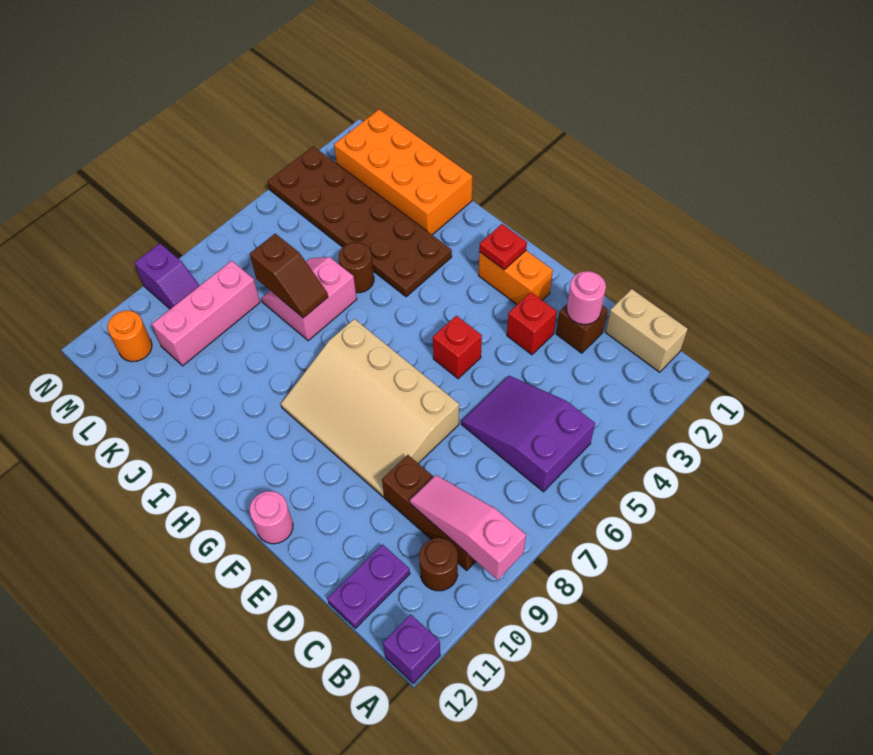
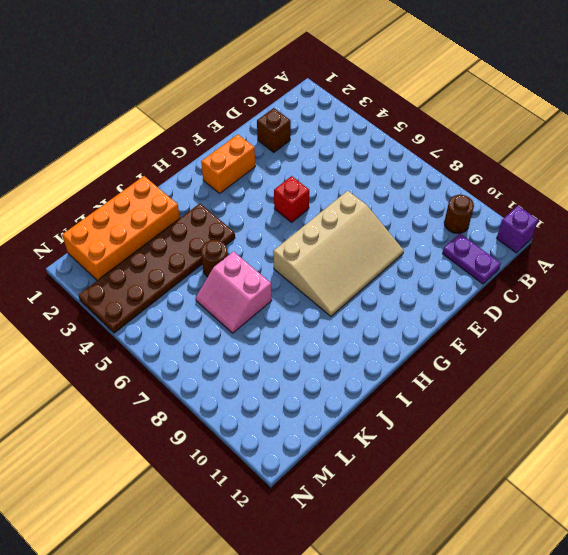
none -> tan 1x2 brick [605,289,688,372]
none -> purple 2x3 slope [461,376,595,492]
none -> brown 1x3 brick [382,455,476,570]

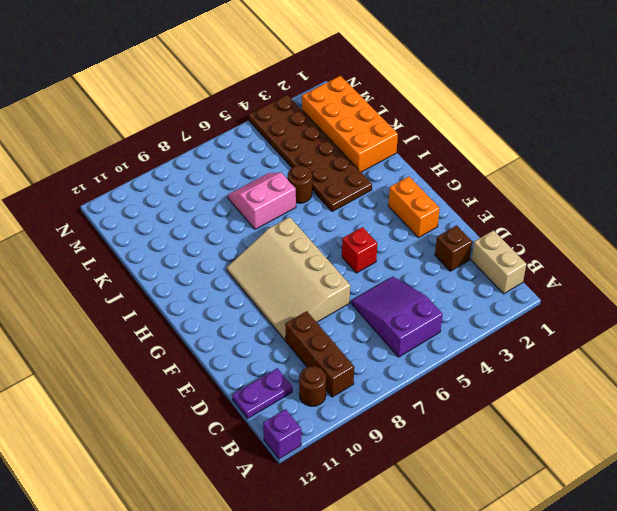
none -> red 1x1 brick [507,292,557,355]
none -> pink 1x1 round brick [250,491,293,544]
none -> pink 1x3 brick [152,261,260,366]

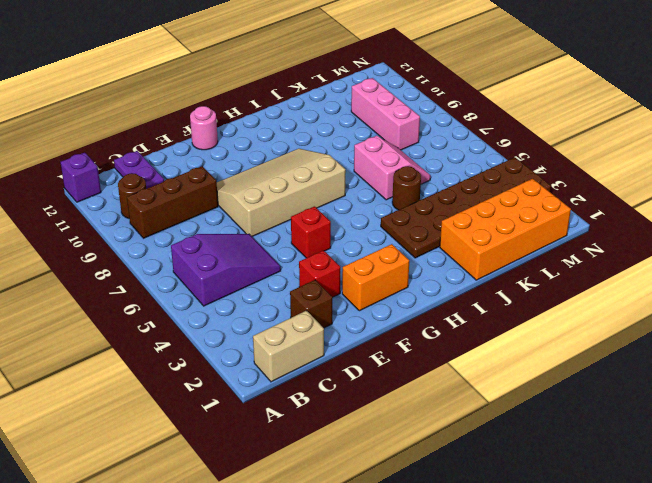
none -> purple 1x2 slope [134,243,200,309]
none -> orange 1x1 round brick [108,311,152,362]
none -> pink 1x3 slope [410,475,526,580]

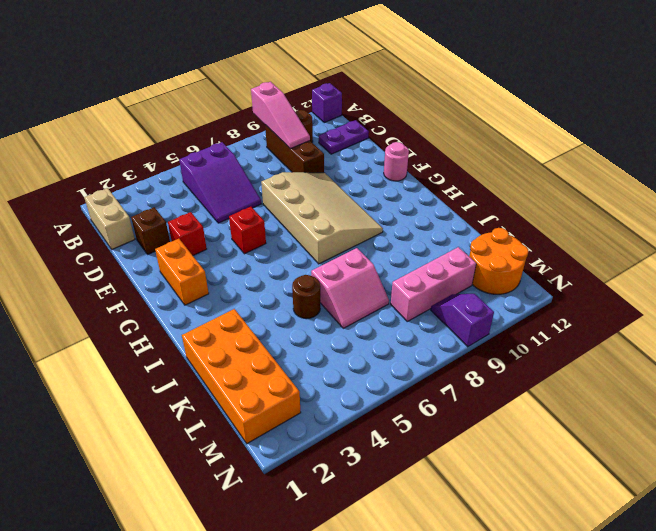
orange 2x2 round brick [469,228,528,294] -> orange 1x1 round brick [108,311,152,362]
none -> brown 2x6 plate [268,146,452,297]
none -> pink 1x1 round brick [567,271,606,324]
none -> red 1x1 plate [479,224,527,270]

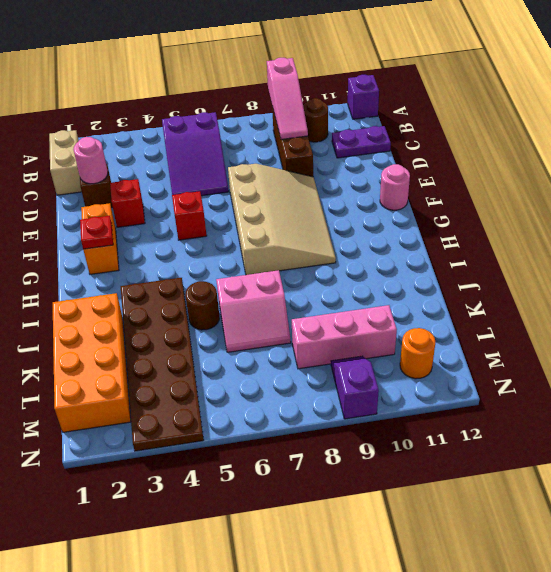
none -> brown 1x2 slope [250,234,328,318]

